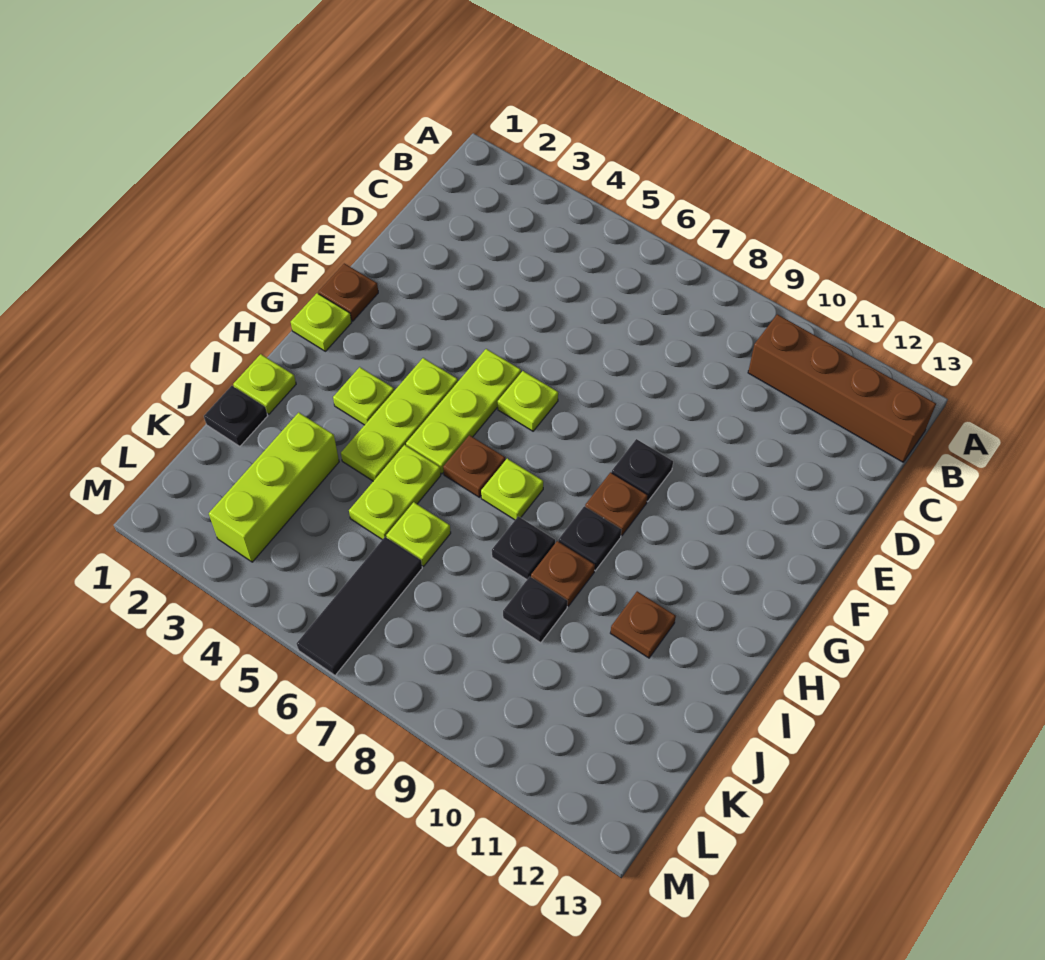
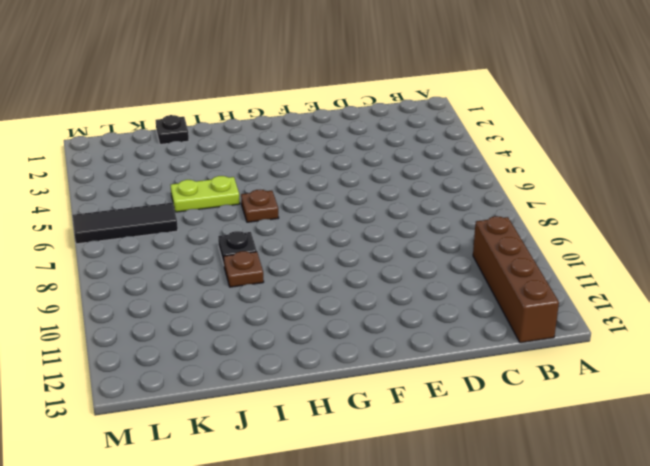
none -> brown 1x1 plate [318,263,378,321]
none -> lime 1x3 plate [406,349,521,474]
none -> lime 1x1 plate [498,371,558,431]

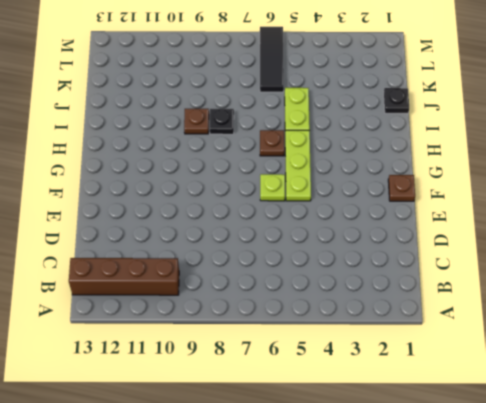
none -> black 1x1 plate [612,439,673,502]
none -> lime 1x1 plate [291,293,352,351]
none -> lime 1x3 plate [341,358,458,481]

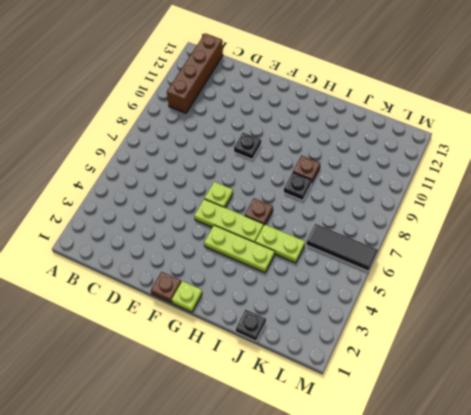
none -> brown 1x1 plate [585,472,648,536]
none -> lime 1x1 plate [333,367,394,425]
none -> lime 1x1 plate [481,459,543,520]

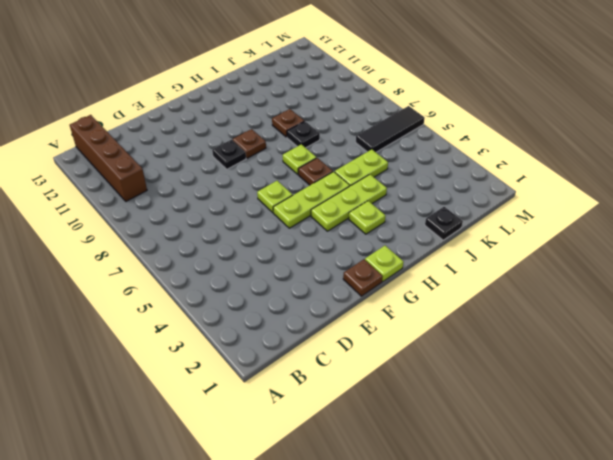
none -> black 1x1 plate [558,506,622,571]
none -> lime 1x1 plate [233,354,296,414]
none -> brown 1x1 plate [611,591,676,658]

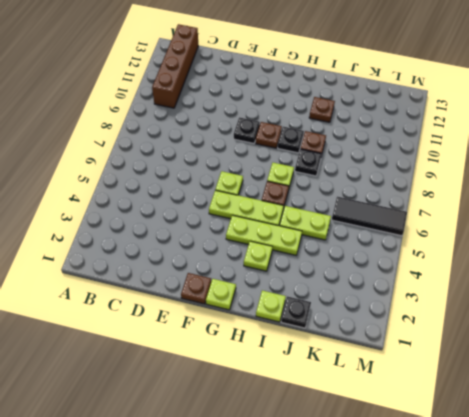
none -> lime 1x3 brick [209,412,339,562]
none -> lime 1x1 plate [386,502,451,566]
none -> black 1x1 plate [503,577,568,643]

